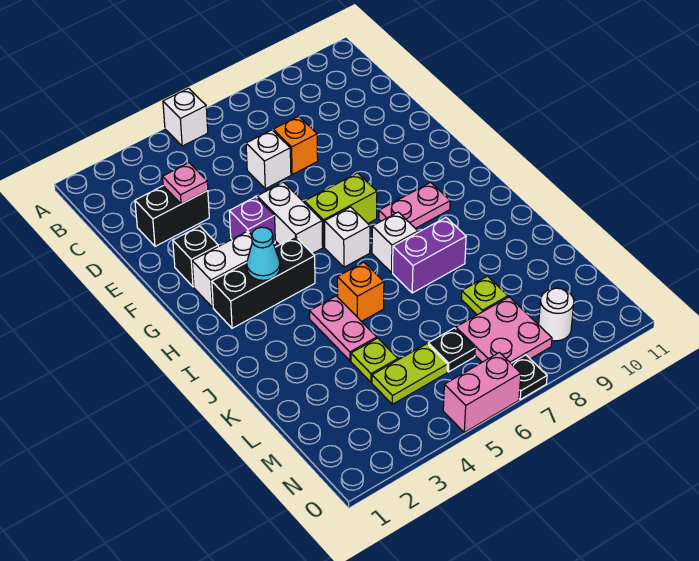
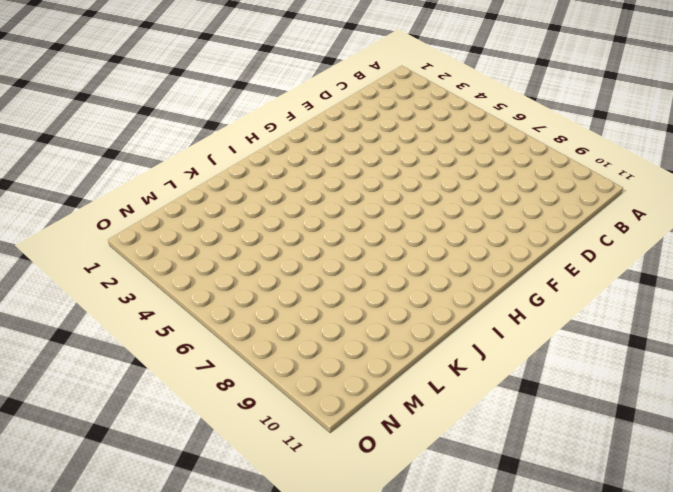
none -> white 1x1 brick [163,88,208,146]
none -> black 1x2 brick [135,186,209,246]
none -> white 1x1 brick [246,130,291,189]

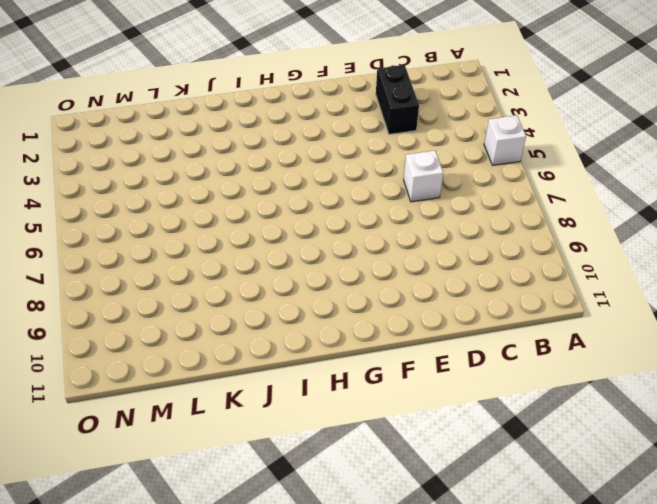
none -> orange 1x1 brick [273,116,318,174]
none -> black 1x1 brick [173,226,218,287]
none -> purple 1x1 brick [229,197,275,244]

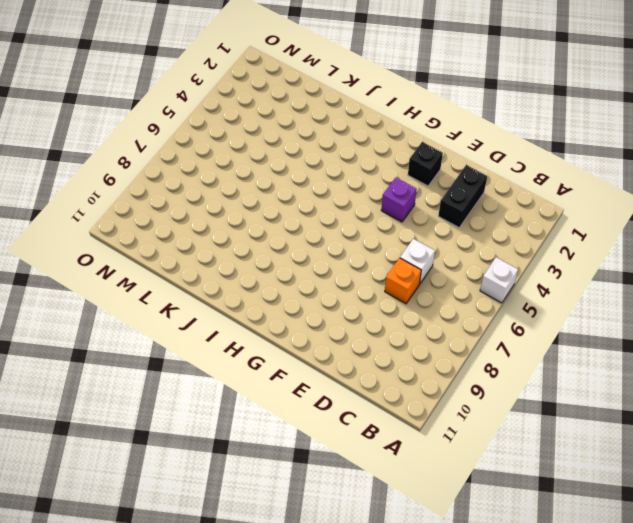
none -> white 1x2 brick [257,182,323,254]
none -> white 1x2 brick [192,231,252,307]
none -> lime 1x2 brick [305,173,377,247]

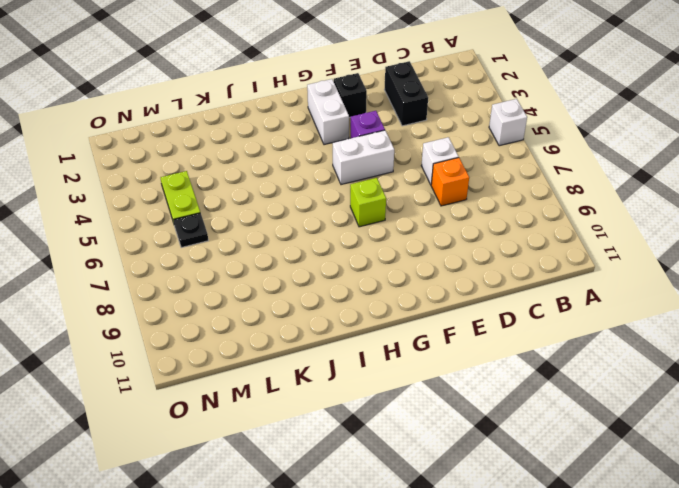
lime 1x1 brick [350,178,386,227] -> lime 1x2 brick [305,173,377,247]
none -> black 1x3 brick [212,237,315,328]
none -> white 1x1 brick [325,207,370,267]
none -> pink 1x2 plate [379,182,450,228]

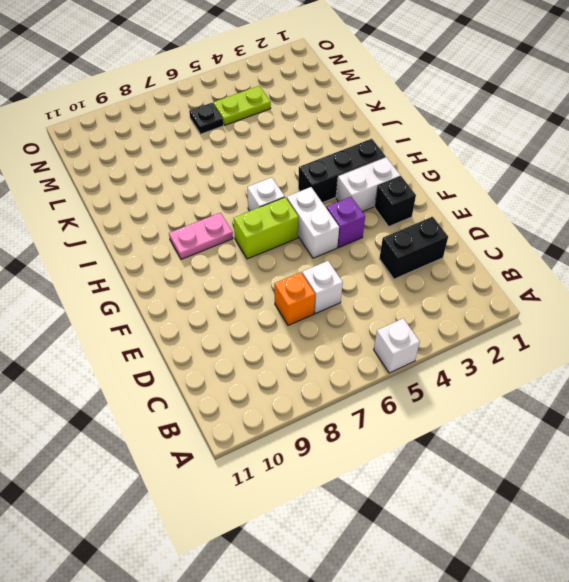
none -> white 1x1 brick [372,212,418,272]
none -> pink 1x2 plate [310,296,377,361]
none -> orange 1x1 brick [337,262,384,322]

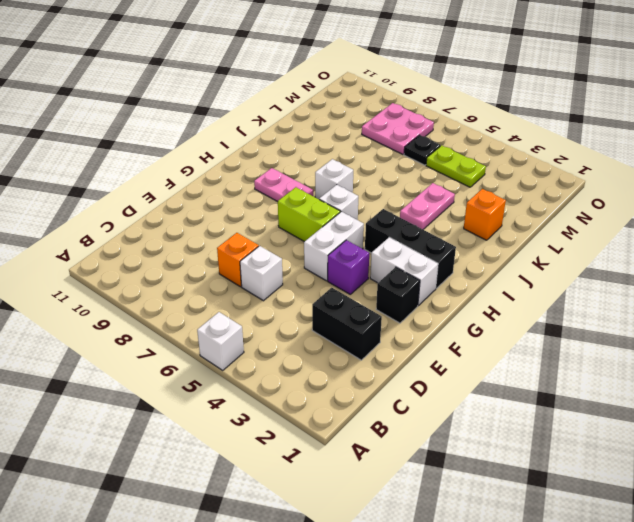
orange 1x1 brick [464,189,506,240] -> orange 1x1 brick moved to [337,262,384,322]
none -> purple 1x2 brick [393,217,466,293]
none -> lime 1x1 plate [351,338,398,382]
none -> lime 1x1 plate [461,276,508,315]

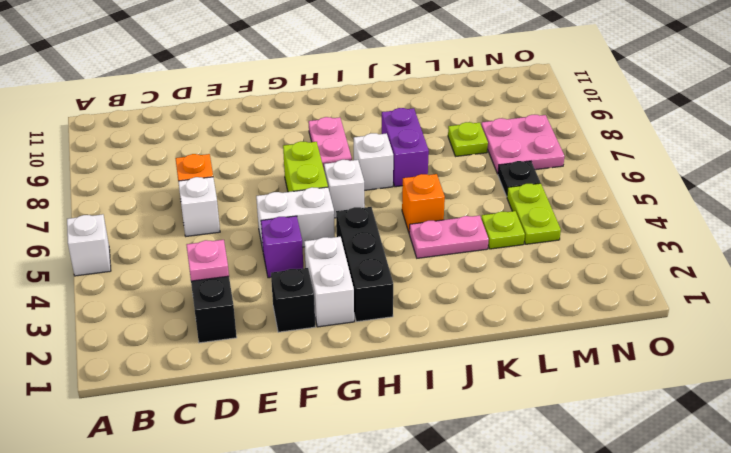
none -> white 1x1 round brick [539,288,574,341]
none -> pink 1x2 brick [443,353,521,432]
none -> black 1x1 plate [511,355,547,399]

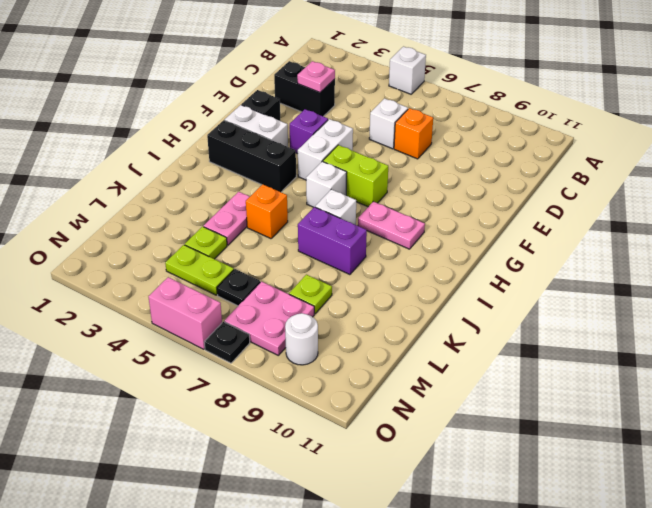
none -> cyan 1x1 cone [247,227,280,280]

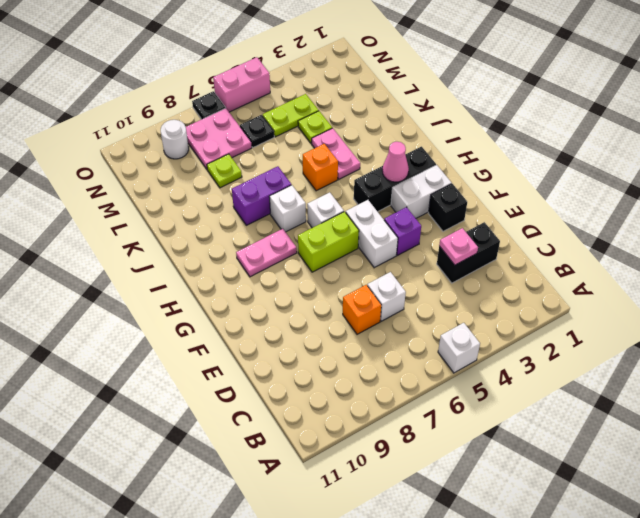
pink 1x1 cone [382,142,409,182] -> cyan 1x1 cone [247,227,280,280]

